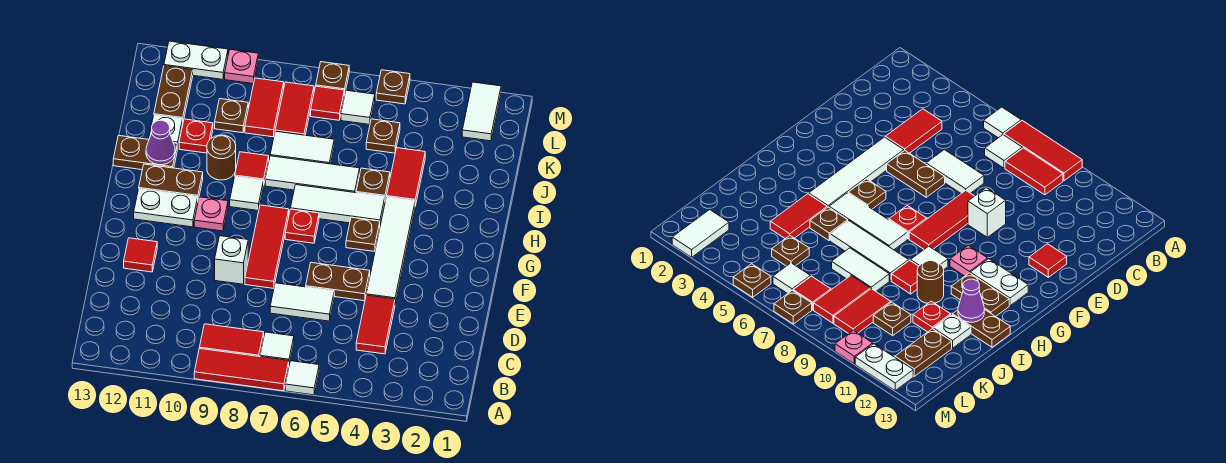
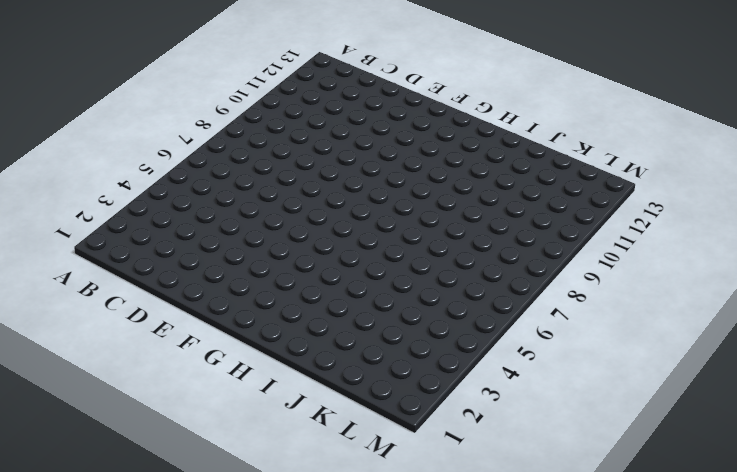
none -> white 1x1 tile [285,361,319,395]
none -> red 1x3 tile [194,348,289,391]
none -> white 1x1 tile [260,332,294,364]
none -> red 1x2 tile [199,324,264,357]

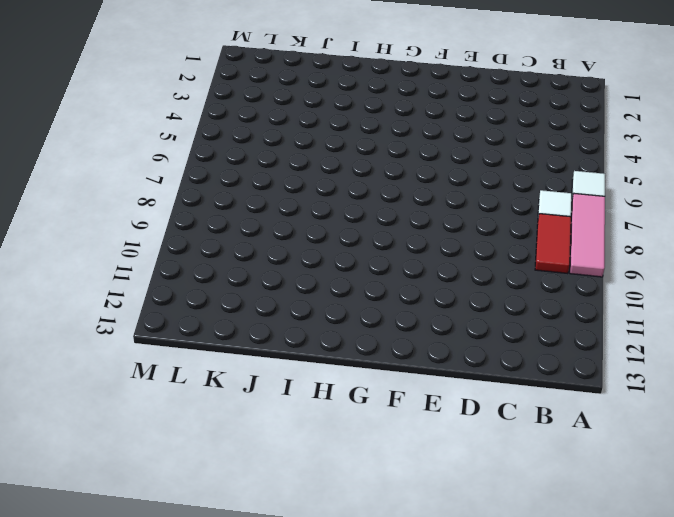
pink 1x3 tile [570,193,605,277] -> red 1x3 tile [194,348,289,391]
none -> red 1x2 tile [356,295,395,354]
none -> white 1x2 tile [270,283,334,321]
none -> white 1x4 tile [366,197,415,303]
none -> brown 1x2 plate [306,263,370,301]

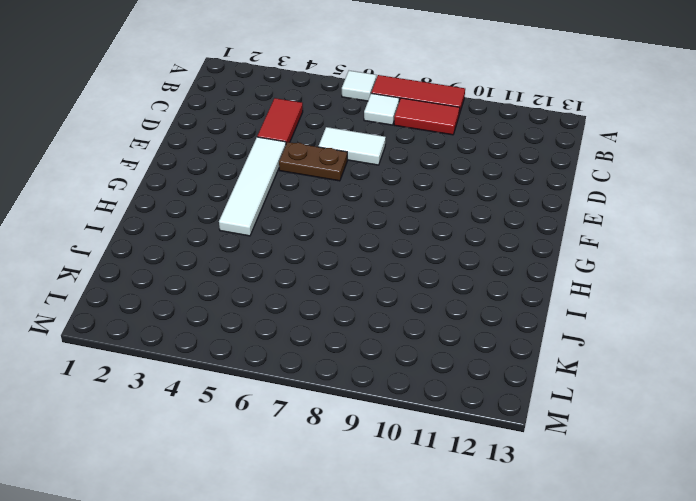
none -> red 1x3 tile [245,205,289,288]
none -> white 1x1 brick [215,236,248,284]
none -> red 1x1 tile [124,238,157,272]
none -> brown 1x1 plate [346,217,380,252]

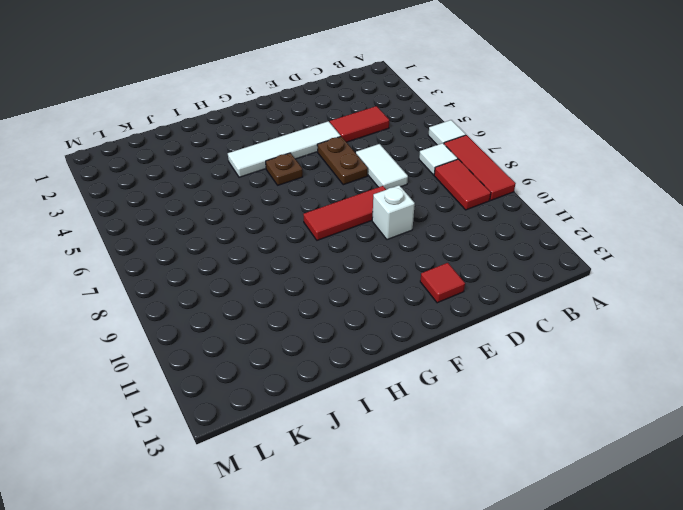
none -> red 1x1 plate [285,209,319,243]
none -> pink 1x1 plate [194,197,228,231]
none -> white 1x2 plate [134,189,198,227]
none -> white 1x3 tile [290,185,385,225]

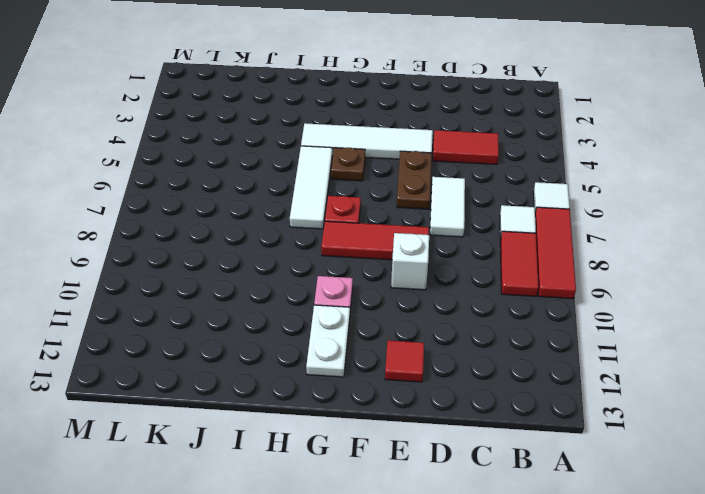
none -> white 1x1 tile [230,176,263,211]
none -> brown 1x2 plate [139,164,203,200]
none -> red 1x2 tile [387,148,425,206]
none -> brown 1x1 plate [356,168,390,201]

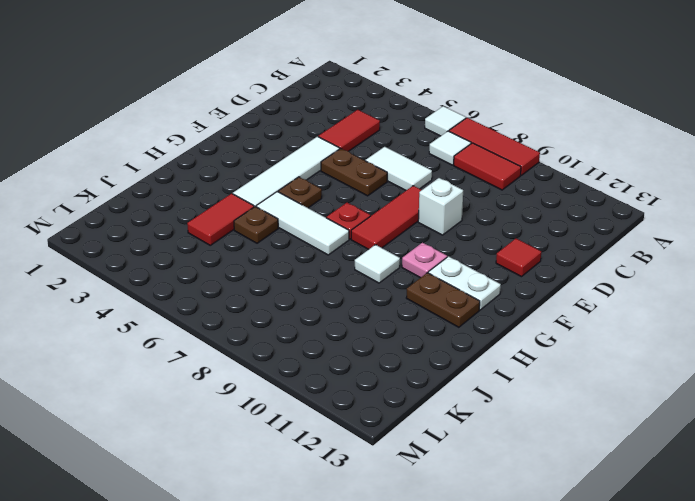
none -> white 1x3 tile [265,156,360,193]
none -> red 1x1 tile [235,152,269,186]
none -> brown 1x1 round brick [207,135,236,180]
none -> brown 1x2 plate [113,135,177,170]

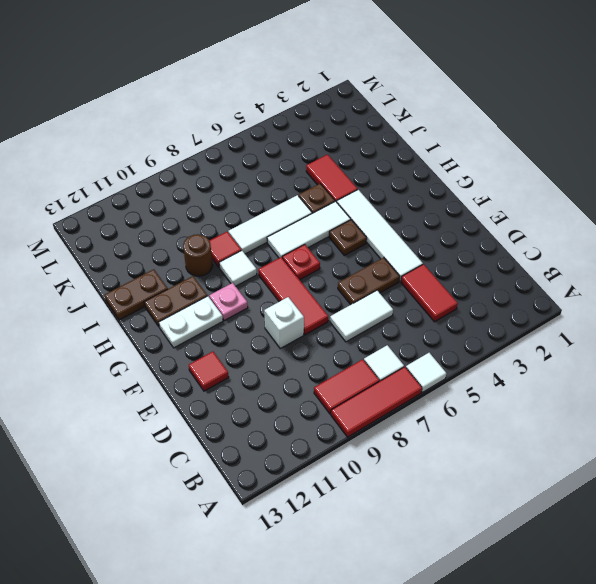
none -> white 1x2 tile [270,131,334,164]
none -> red 1x1 plate [179,119,213,153]
none -> white 1x1 plate [149,115,183,149]
none -> brown 1x1 plate [366,119,400,153]

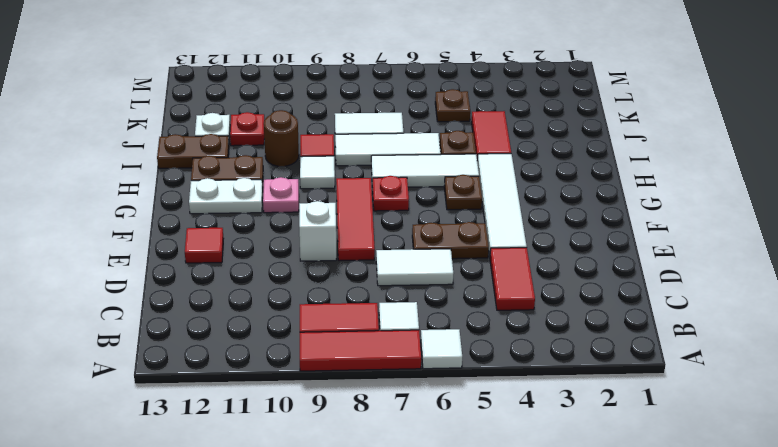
none -> red 1x2 tile [275,82,314,135]
none -> red 1x2 tile [245,78,284,137]
none -> brown 1x1 plate [215,99,248,133]
none -> brown 1x2 plate [154,66,193,121]

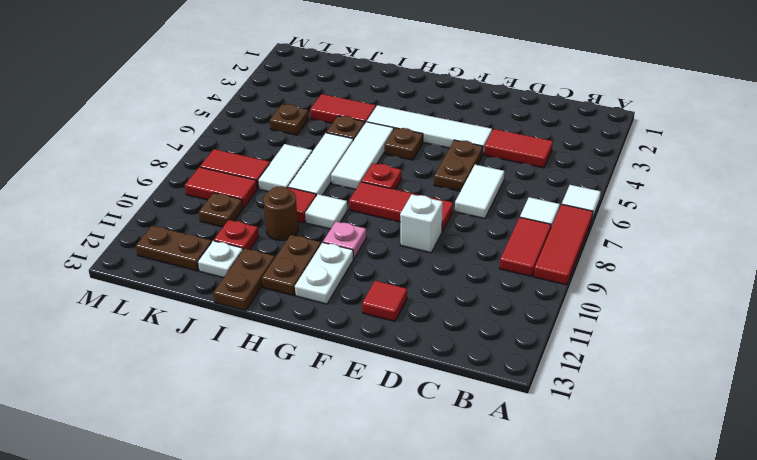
none -> white 1x2 tile [462,82,501,141]
none -> white 1x1 tile [341,90,375,125]
none -> red 1x1 tile [311,86,344,120]
none -> brown 1x1 plate [376,70,410,104]

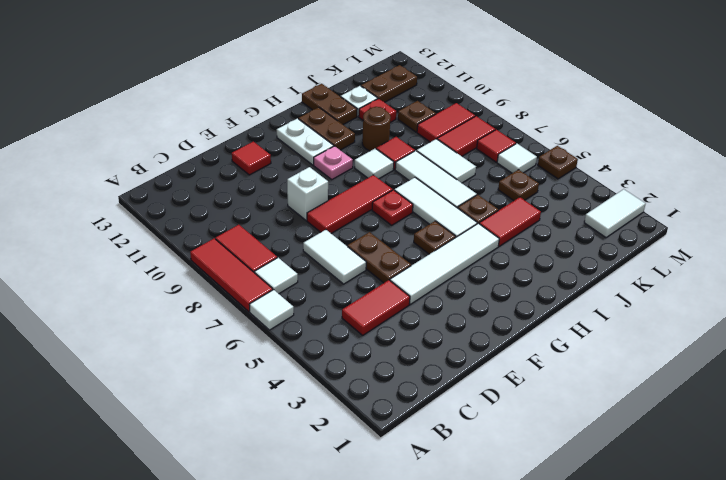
none -> brown 1x1 plate [316,62,349,96]
none -> pink 1x1 plate [225,49,258,84]
none -> white 1x2 plate [164,41,228,79]
none -> purple 1x1 cone [146,120,175,165]

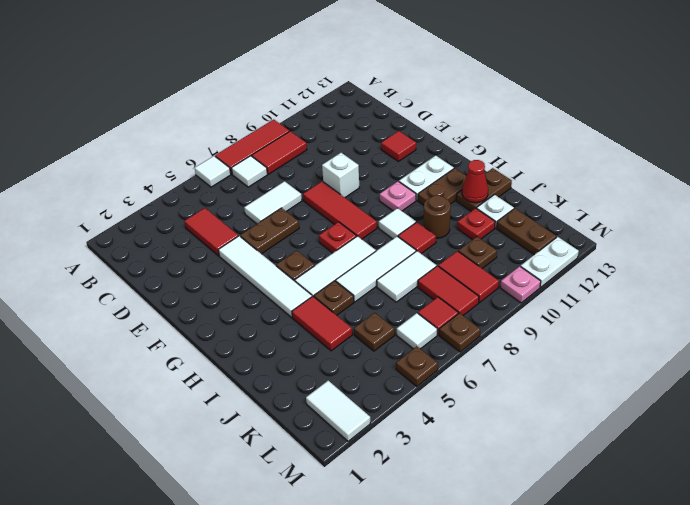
red 1x1 cone [462,160,488,203] -> purple 1x1 cone [146,120,175,165]

